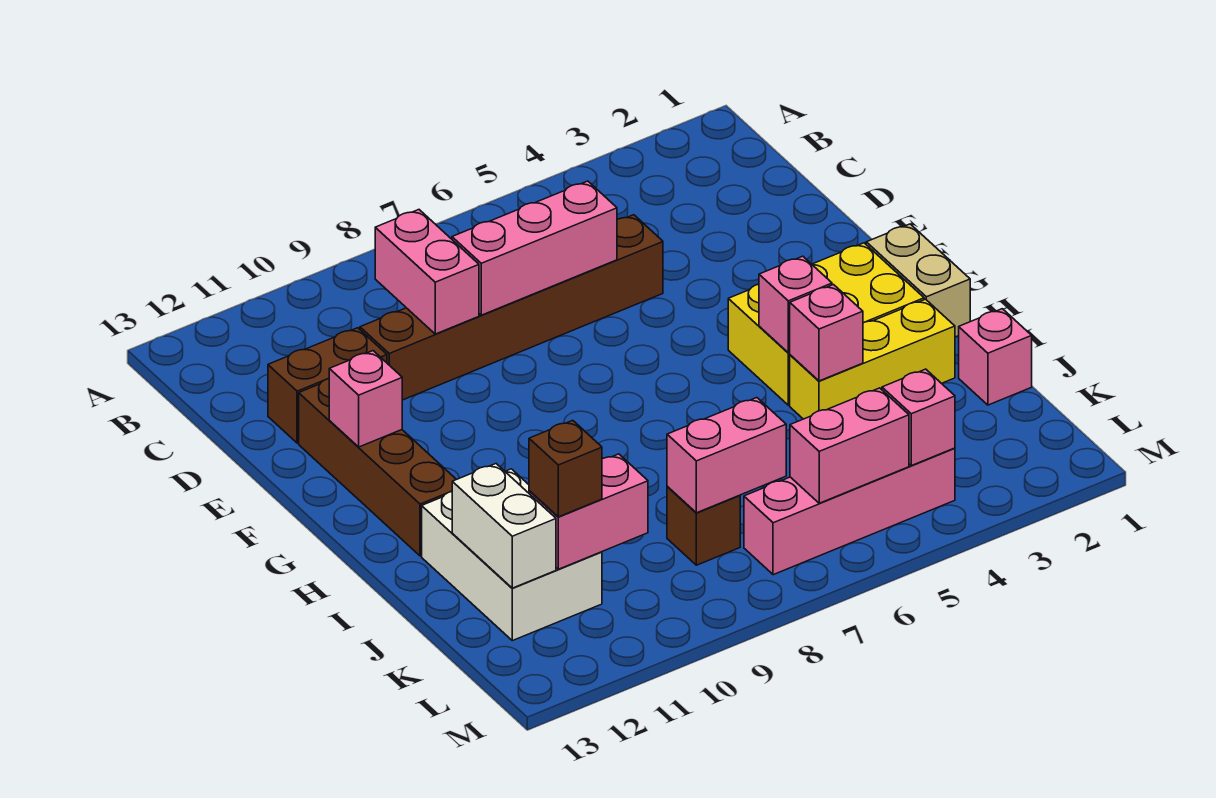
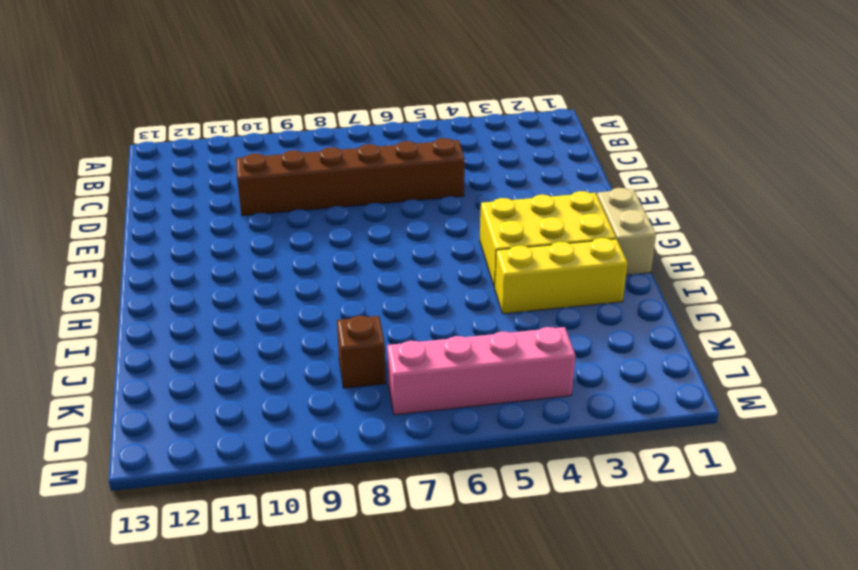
none -> brown 1x2 brick [268,328,387,443]
none -> brown 1x4 brick [299,379,456,556]
none -> white 2x3 brick [422,469,602,641]

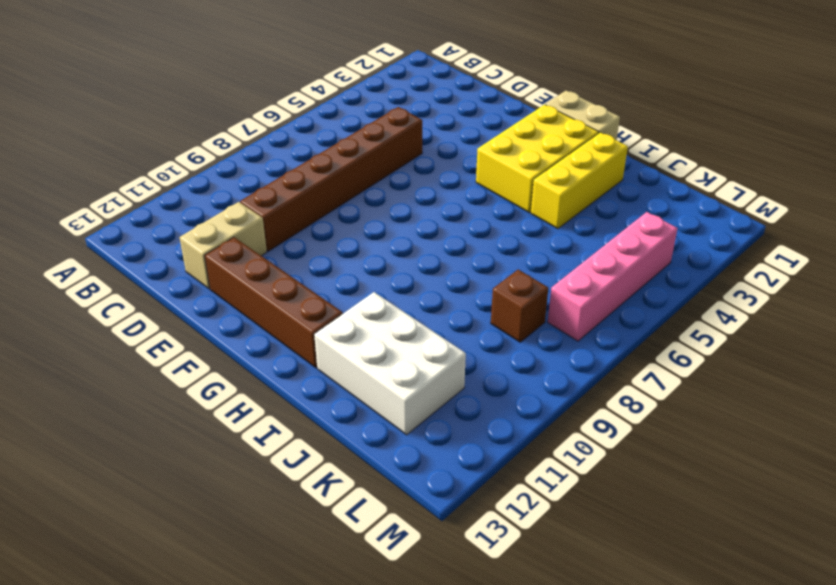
tan 1x2 brick [179,202,267,289] -> brown 1x2 brick [268,328,387,443]
none -> pink 1x1 brick [959,309,1032,405]
none -> pink 1x2 brick [375,210,479,334]
none -> pink 1x3 brick [452,181,617,315]

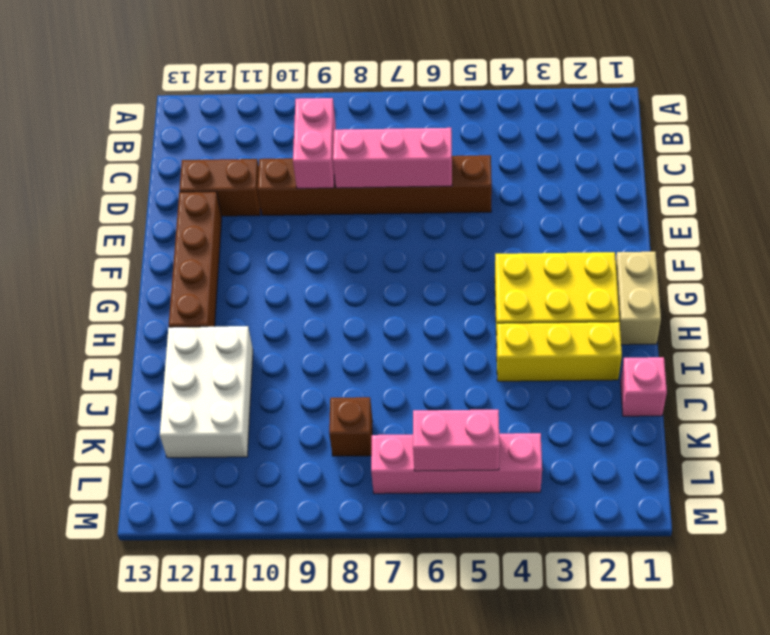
none -> pink 1x1 brick [329,351,402,447]
none -> pink 1x1 brick [759,256,832,353]
none -> pink 1x1 brick [790,285,863,381]

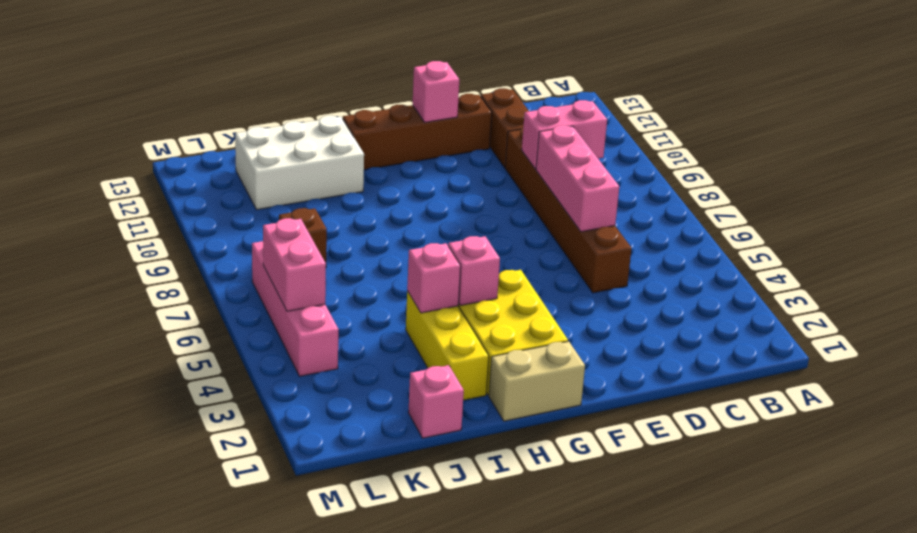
none -> white 1x2 brick [452,464,556,588]
none -> pink 1x2 brick [667,398,786,513]
none -> pink 1x2 brick [529,454,648,569]

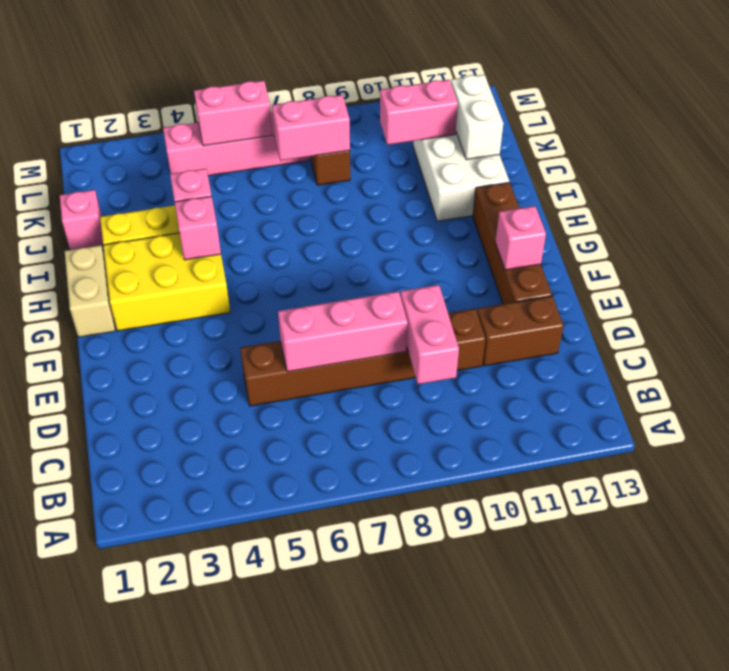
none -> pink 1x1 brick [882,369,955,466]
none -> brown 1x1 brick [529,420,602,517]

